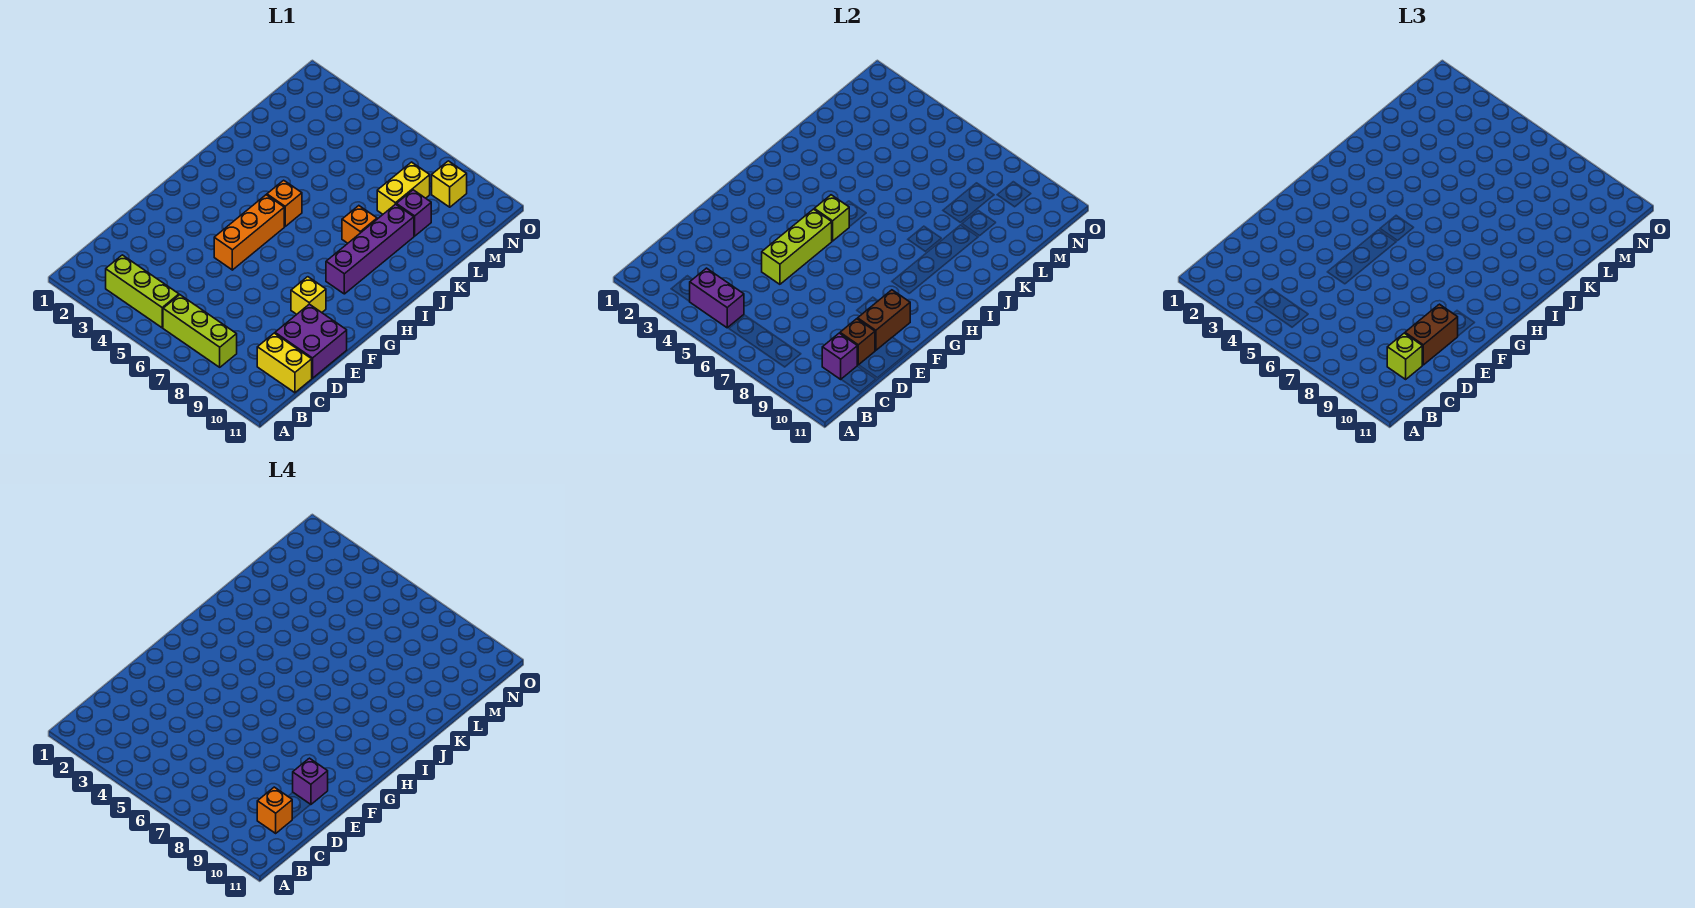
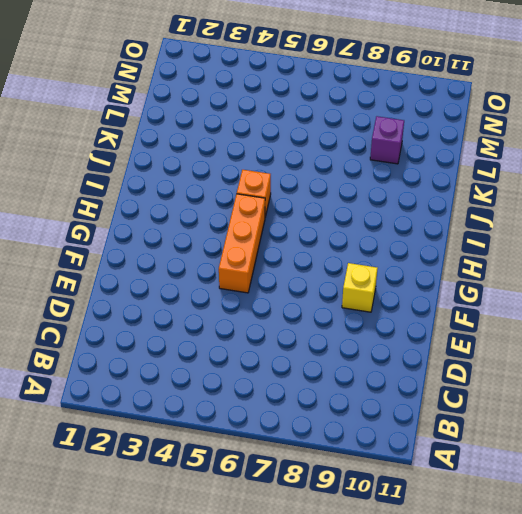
none -> lime 1x3 brick [106,255,179,328]
none -> lime 1x3 brick [163,295,237,367]
none -> yellow 1x2 brick [257,333,312,393]

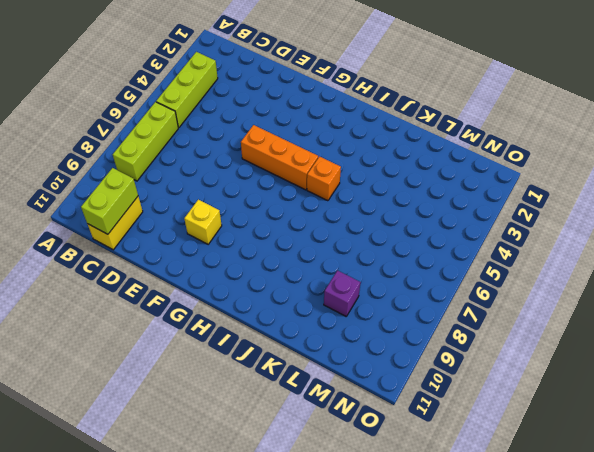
lime 1x2 brick [81,168,138,234] -> purple 1x1 brick [822,333,857,379]
none -> purple 2x2 brick [275,304,347,378]
none -> purple 1x4 brick [326,204,414,294]
none -> orange 1x1 brick [342,206,377,243]

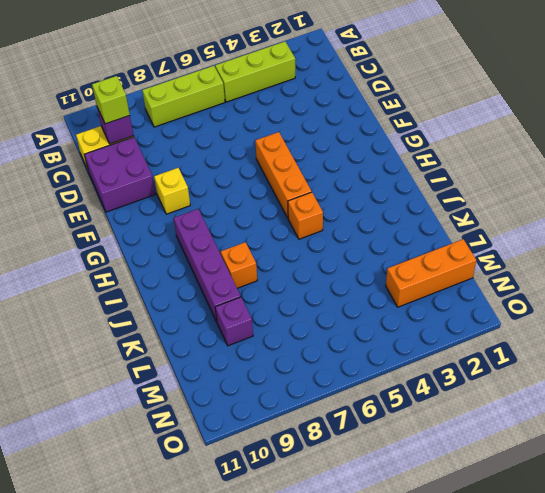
orange 1x3 brick [386,239,476,307] -> none
none -> yellow 1x2 brick [377,162,430,214]
none -> yellow 1x1 brick [432,161,467,207]
none -> purple 1x2 brick [689,268,744,328]

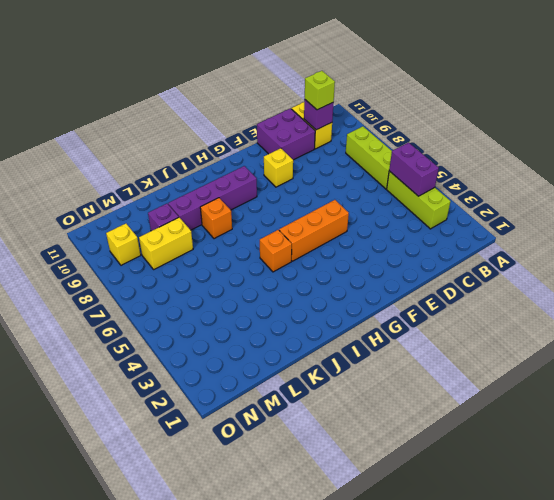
none -> brown 1x1 brick [840,319,875,365]
none -> lime 1x3 brick [762,209,832,284]
none -> brown 1x2 brick [858,290,910,350]

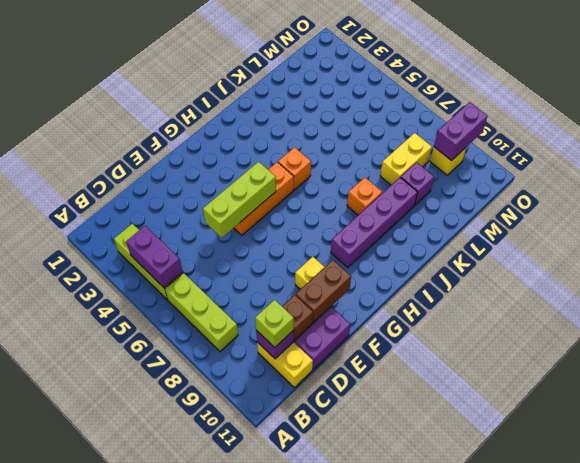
purple 1x2 brick [434,102,488,161] -> none
none -> lime 1x1 brick [814,195,849,241]
none -> brown 1x2 brick [1405,304,1458,365]
none -> orange 1x1 brick [257,787,292,833]

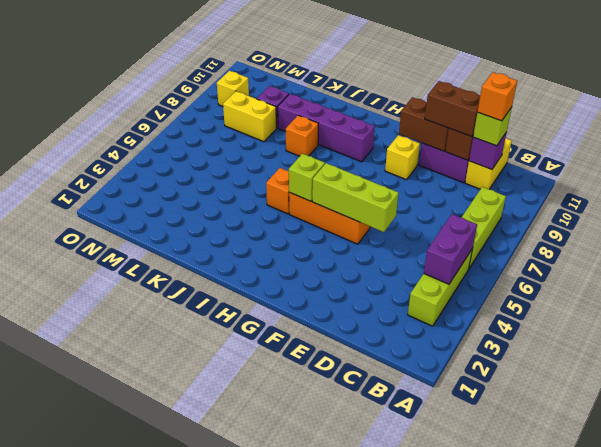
none -> purple 1x1 brick [293,758,328,805]

